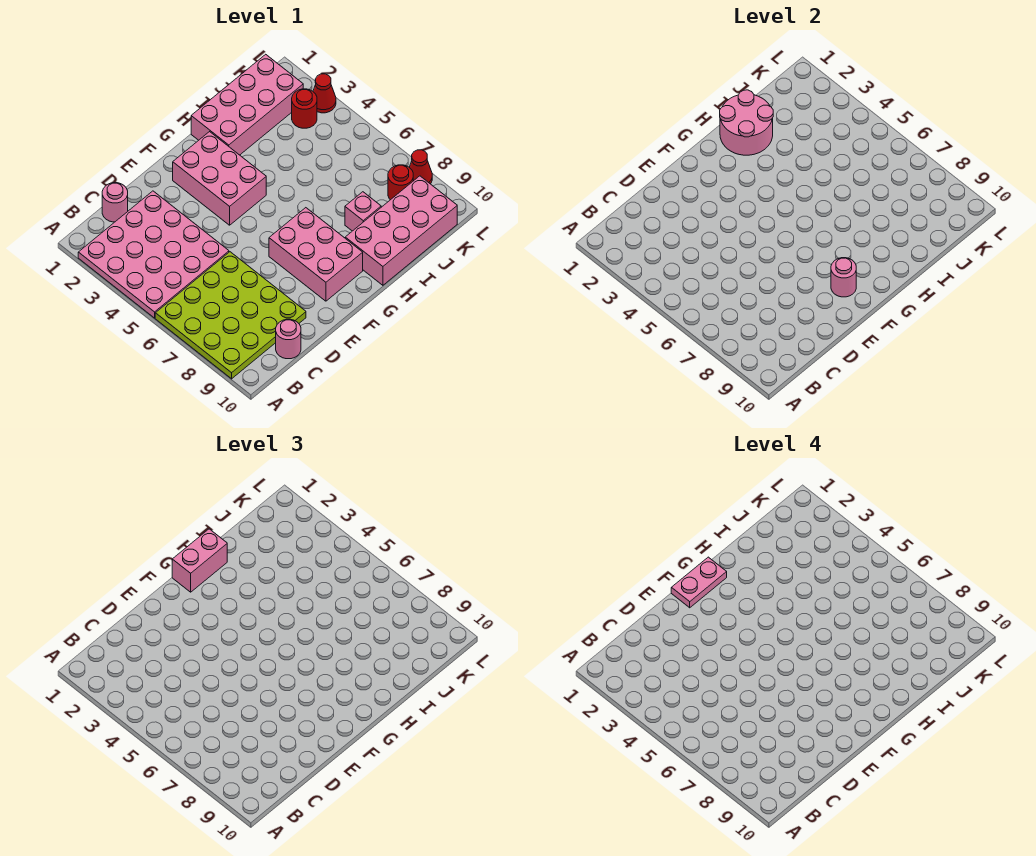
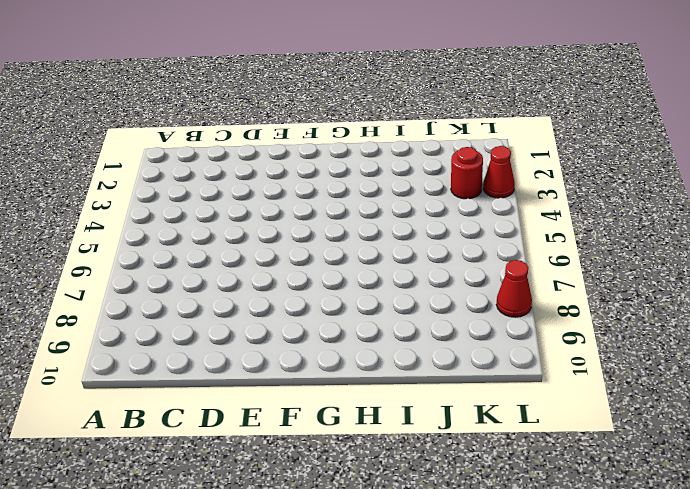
none -> pink 4x4 plate [78,191,229,318]
none -> lime 4x4 plate [155,252,306,379]
none -> pink 1x1 round brick [102,183,128,222]

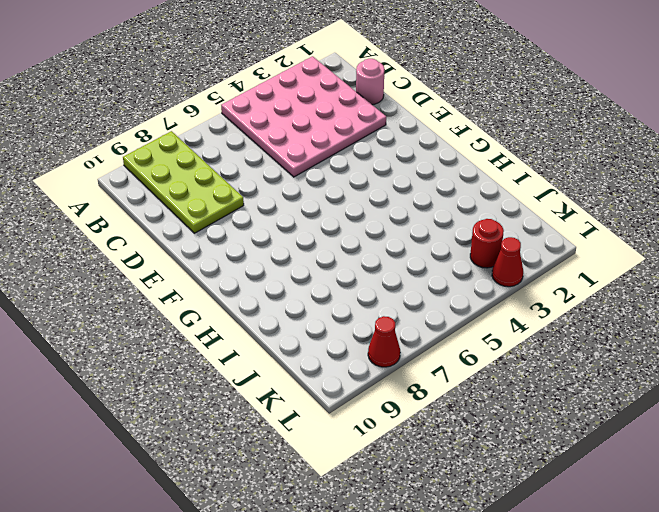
lime 2x4 plate [123,131,244,233] -> lime 4x4 plate [155,252,306,379]
none -> pink 1x1 round brick [276,319,301,359]
none -> pink 2x3 brick [173,132,266,225]
none -> pink 2x3 brick [269,208,363,301]

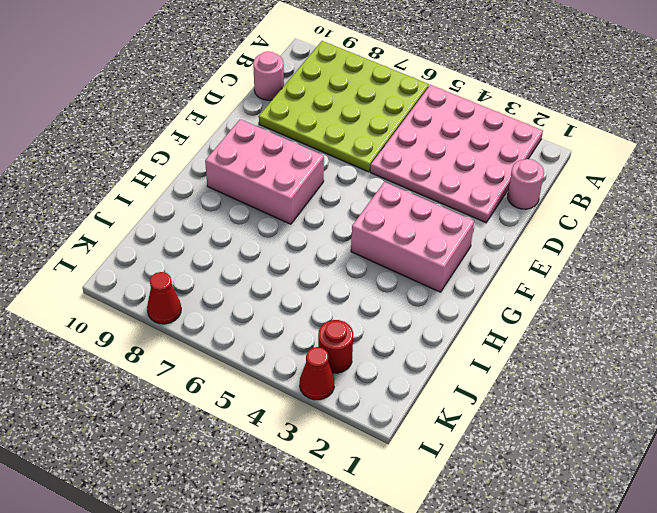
none -> pink 2x4 brick [191,54,303,155]
none -> pink 2x4 brick [345,176,457,285]
none -> pink 1x1 brick [345,192,381,231]

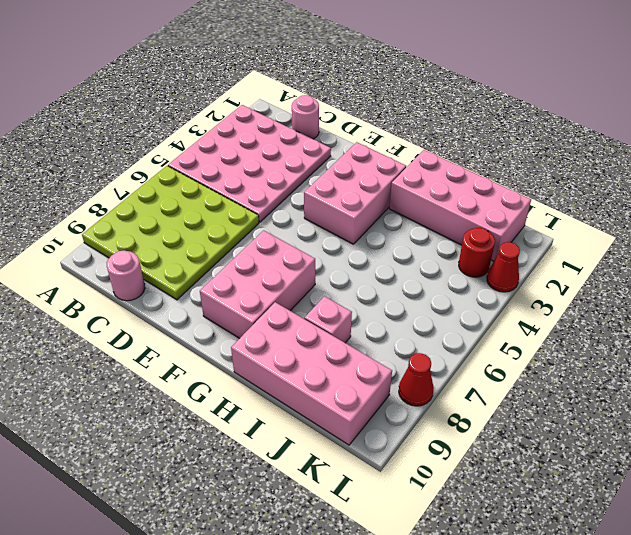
none -> red 1x1 round brick [388,165,413,200]
none -> pink 1x1 round brick [831,258,856,297]
none -> pink 2x2 round brick [720,90,773,155]

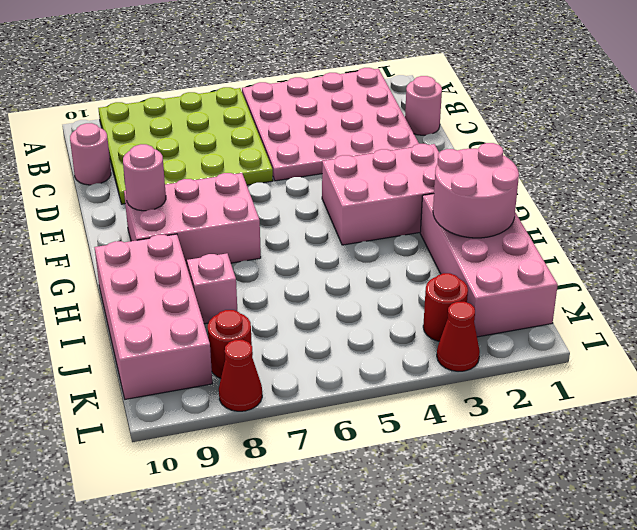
none -> pink 1x2 brick [172,529,227,592]
none -> pink 1x2 plate [671,557,727,608]

